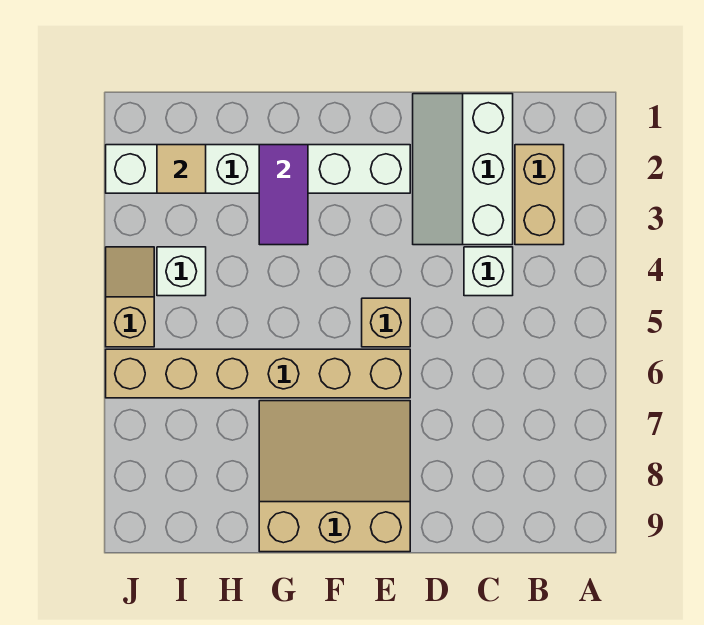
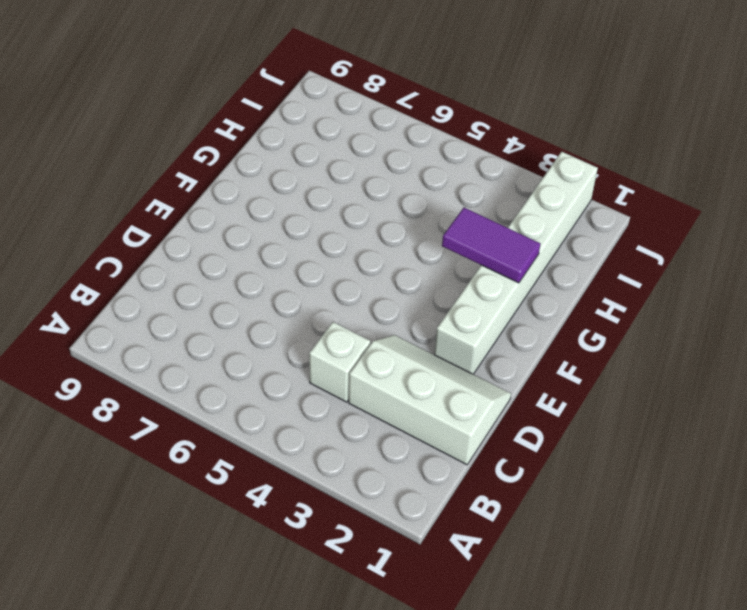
none -> tan 1x2 brick [515,145,564,245]
none -> tan 1x1 brick [362,298,410,347]

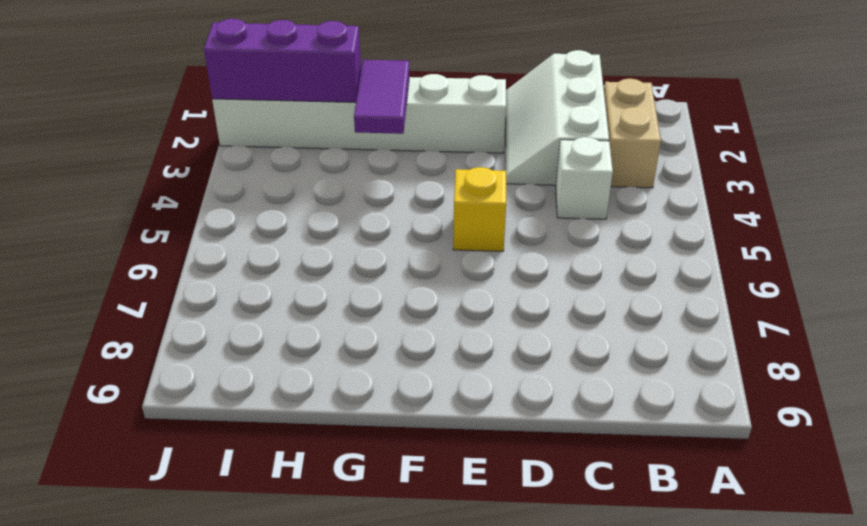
yellow 1x1 brick [453,167,506,251] -> tan 1x1 brick [362,298,410,347]
purple 1x3 brick [204,19,361,102] -> tan 1x1 tile [157,145,206,193]
none -> tan 1x6 brick [106,349,410,398]
none -> tan 3x3 slope [259,401,410,552]

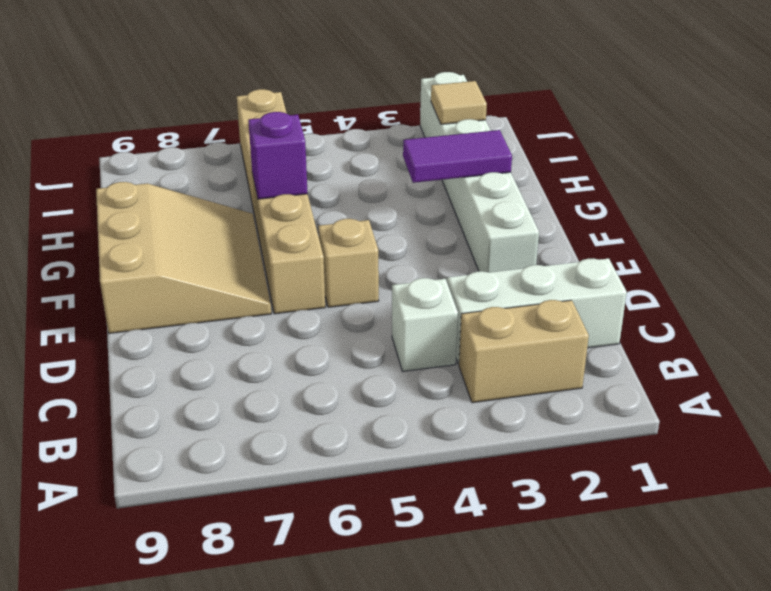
purple 1x1 brick [248,112,308,199] -> none
none -> white 1x1 brick [157,247,206,296]
none -> tan 1x2 slope [106,247,154,347]

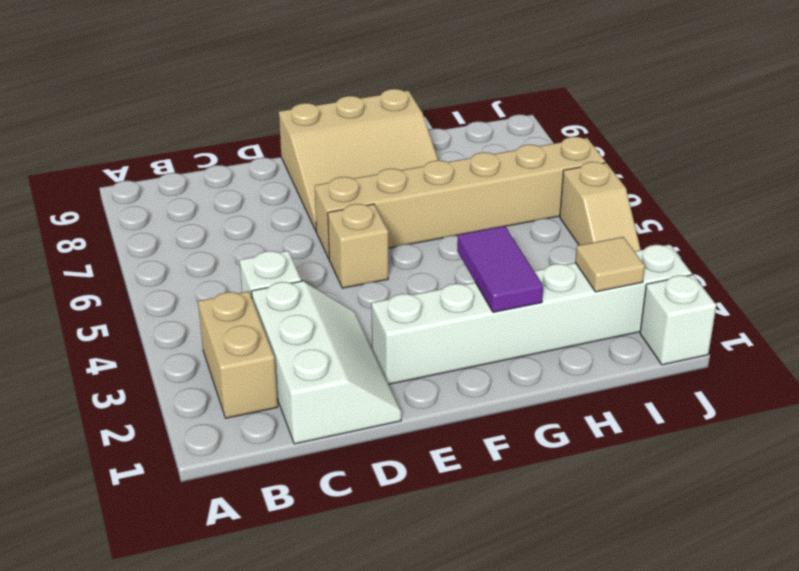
white 1x1 brick [640,275,716,365] -> white 1x1 brick moved to [157,247,206,296]

